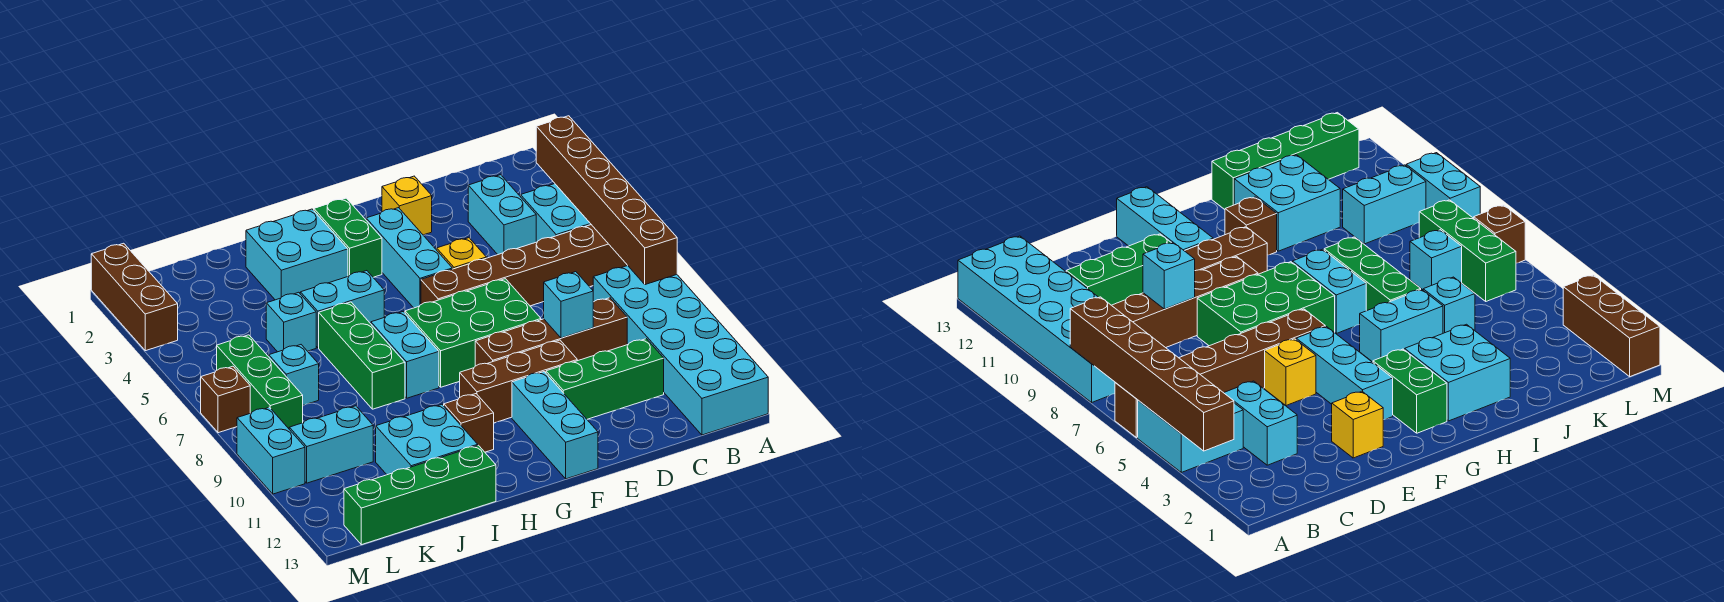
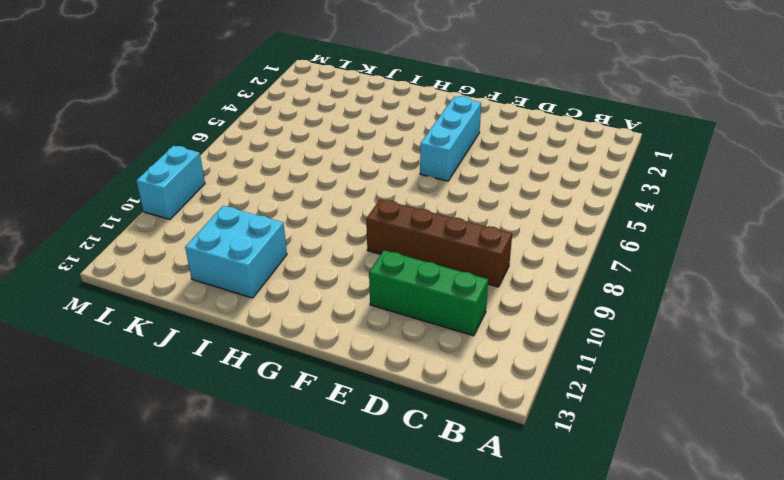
none -> cyan 2x2 brick [521,184,591,242]
none -> brown 1x6 brick [421,225,628,306]
none -> cyan 2x6 brick [593,266,768,435]

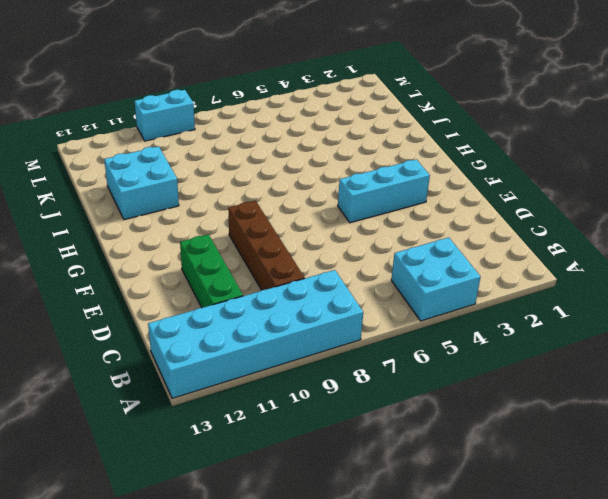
none -> brown 1x6 brick [421,225,628,306]
none -> cyan 1x2 brick [468,175,536,255]
none -> yellow 1x1 brick [382,176,432,235]

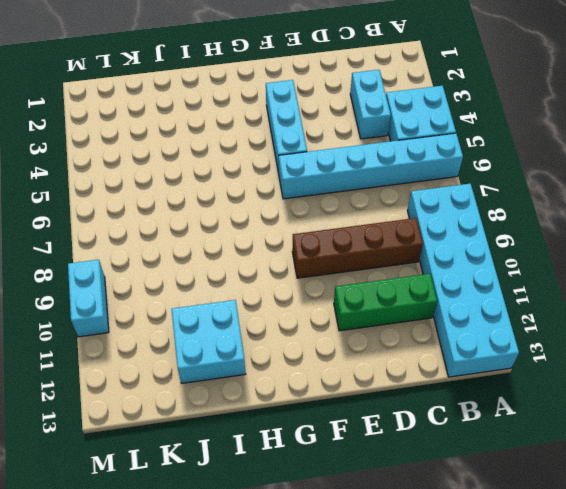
cyan 1x6 brick [279,133,463,199] -> brown 1x6 brick [421,225,628,306]
none -> yellow 1x1 brick [382,176,432,235]
none -> yellow 1x1 brick [437,238,486,269]
none -> green 2x3 brick [405,279,541,387]

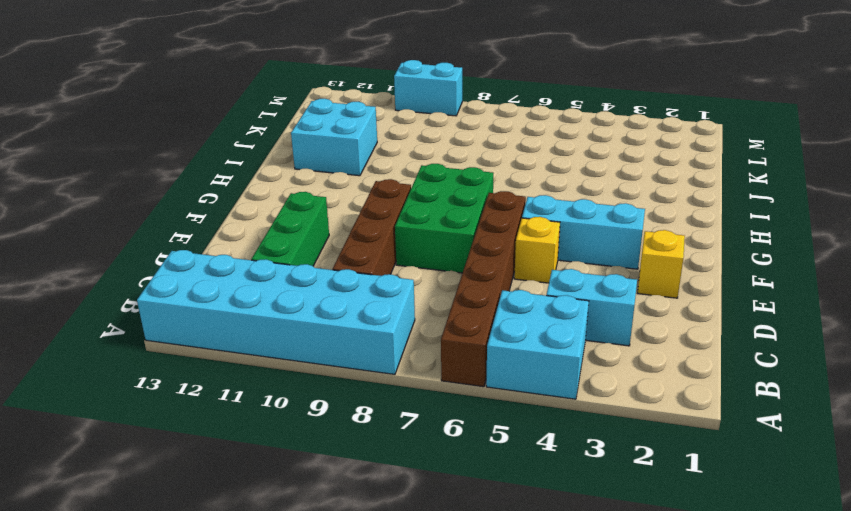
none -> brown 1x3 brick [460,340,577,423]
none -> cyan 1x3 brick [512,372,598,479]
none -> green 1x2 brick [314,198,382,277]

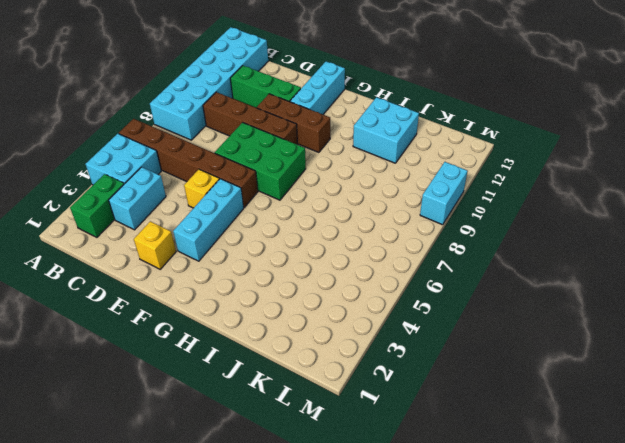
green 1x2 brick [70,174,124,237] -> green 1x2 brick moved to [314,198,382,277]
none -> cyan 2x2 brick [246,209,348,300]
none -> cyan 1x2 brick [300,271,384,348]
none -> cyan 1x2 brick [371,312,439,398]

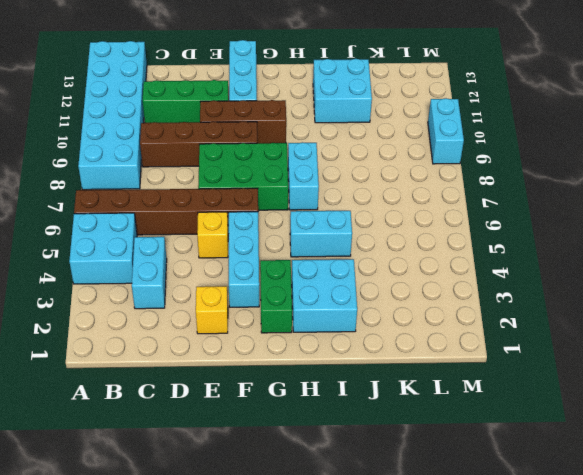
none -> brown 1x1 brick [444,394,494,452]
none -> green 1x3 brick [319,302,405,409]
none -> green 1x4 brick [344,445,496,545]

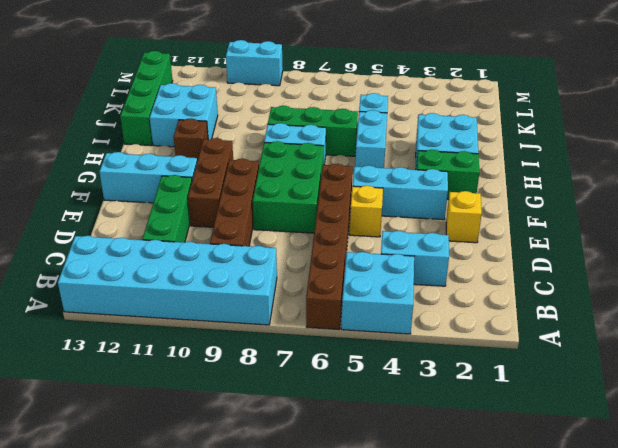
none -> cyan 1x1 brick [268,345,319,405]
none -> cyan 1x2 brick [289,406,373,483]
none -> green 1x3 brick [217,335,303,429]

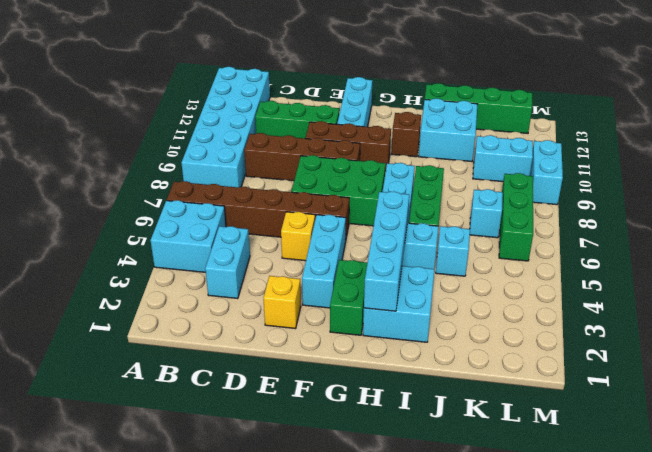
cyan 1x4 brick [364,191,409,311] -> none
none -> brown 1x3 brick [91,243,178,351]
none -> brown 1x1 brick [201,366,250,433]
none -> brown 1x6 brick [536,116,677,285]

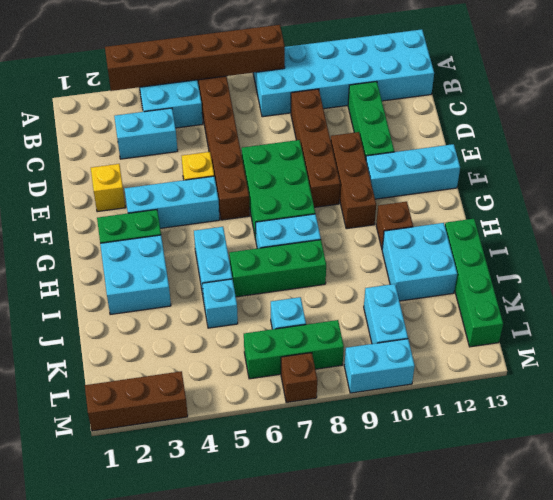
none -> cyan 1x1 brick [544,272,593,338]

